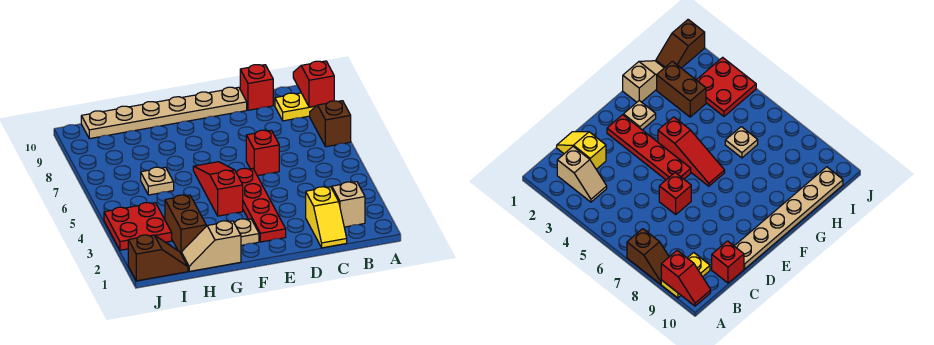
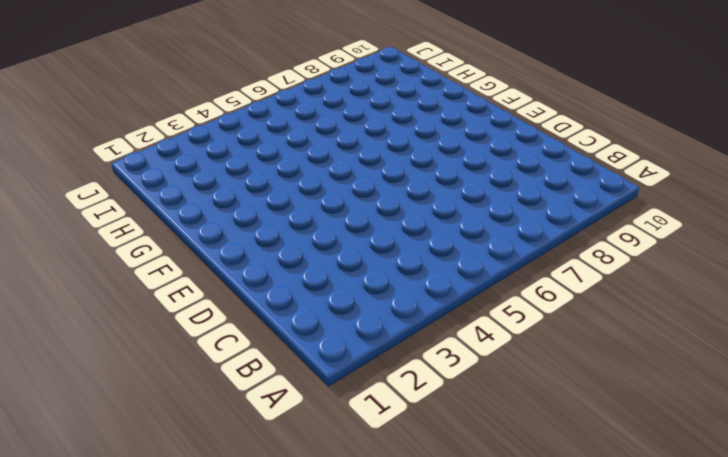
none -> brown 1x2 slope [310,101,351,147]
none -> yellow 1x2 plate [275,93,316,121]
none -> tan 1x2 slope [331,182,365,227]

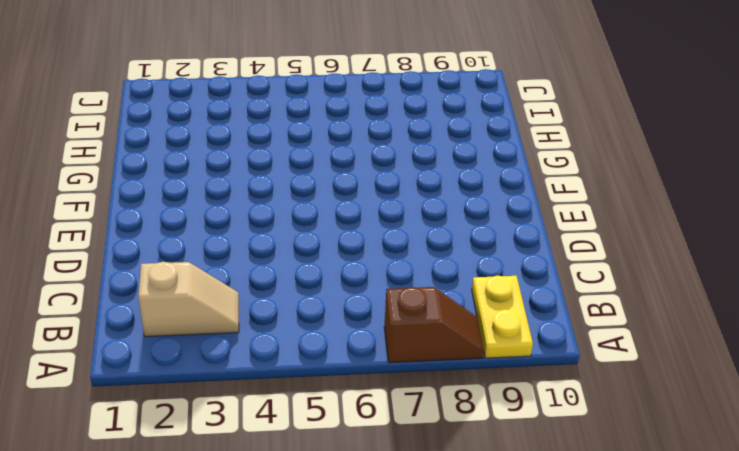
none -> yellow 1x2 slope [306,187,347,248]
none -> red 1x1 brick [240,65,273,110]
none -> red 1x1 brick [246,130,279,176]

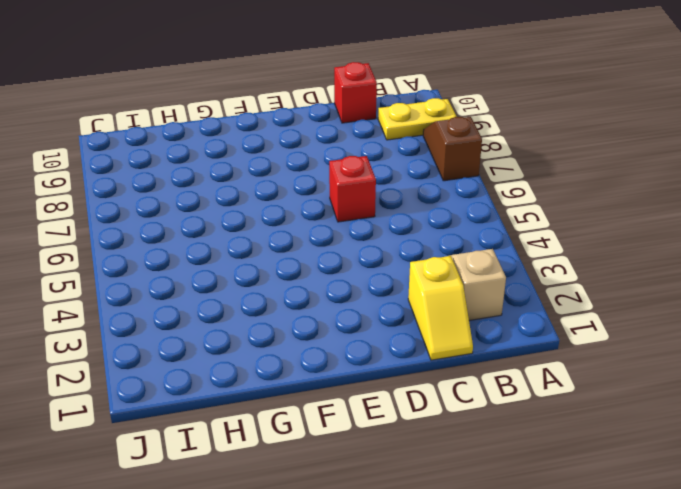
none -> tan 1x6 plate [81,87,247,139]
none -> red 1x4 plate [236,168,286,242]
none -> tan 1x1 plate [234,219,259,245]

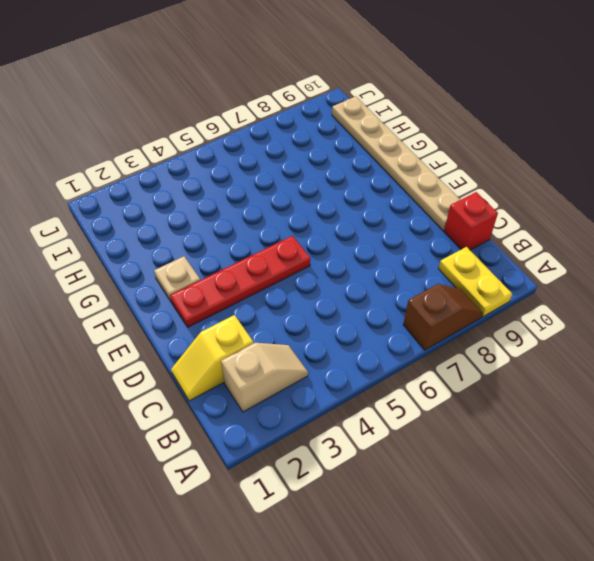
none -> red 1x1 brick [246,130,279,176]
none -> red 1x3 slope [193,162,243,216]
none -> tan 1x2 slope [181,221,241,271]

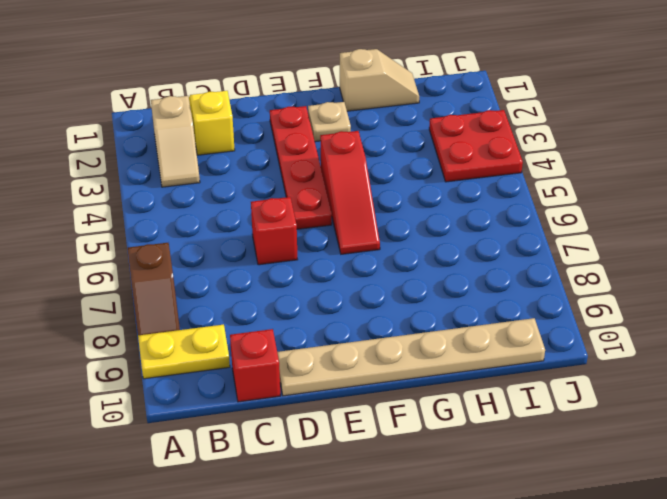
none -> brown 1x2 brick [165,195,206,253]
none -> tan 1x1 plate [141,167,174,195]
none -> brown 1x2 slope [128,235,188,281]

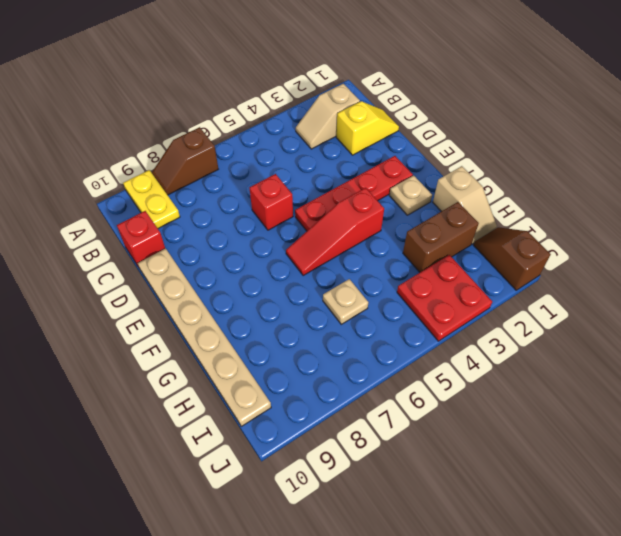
none -> red 1x2 slope [293,61,334,107]

